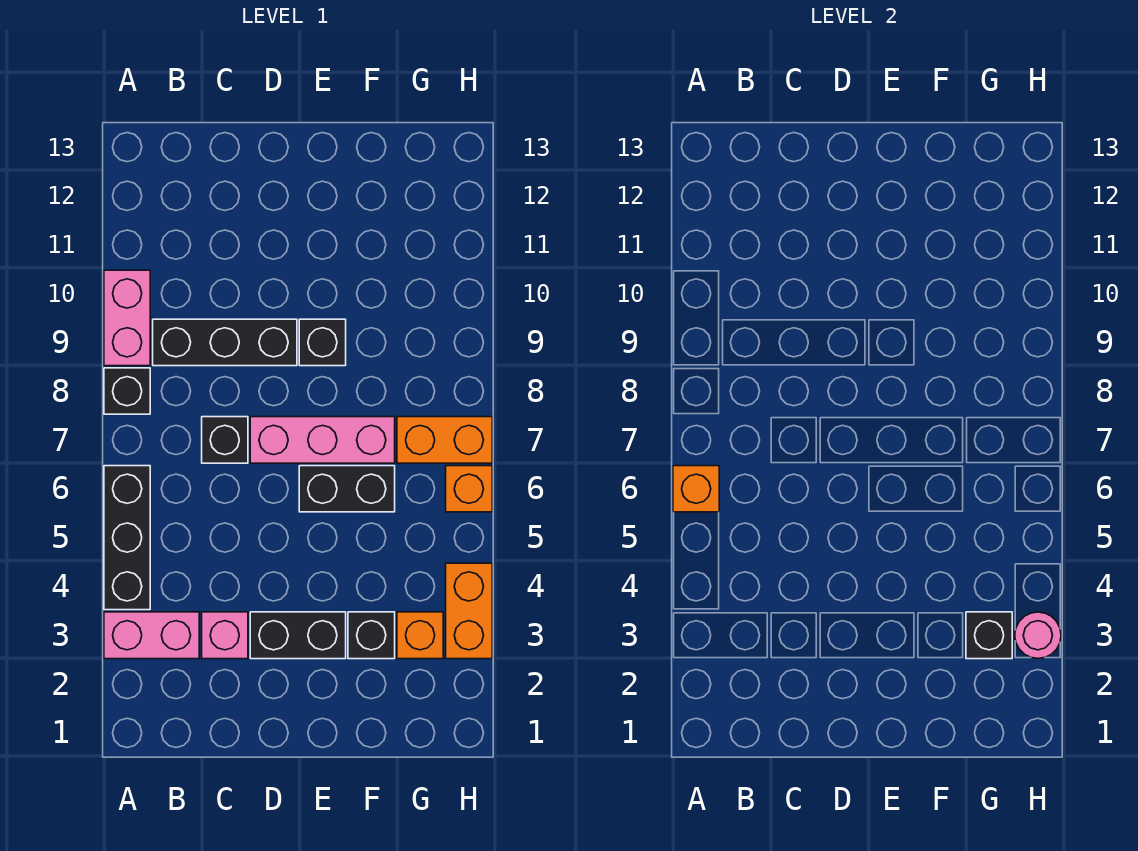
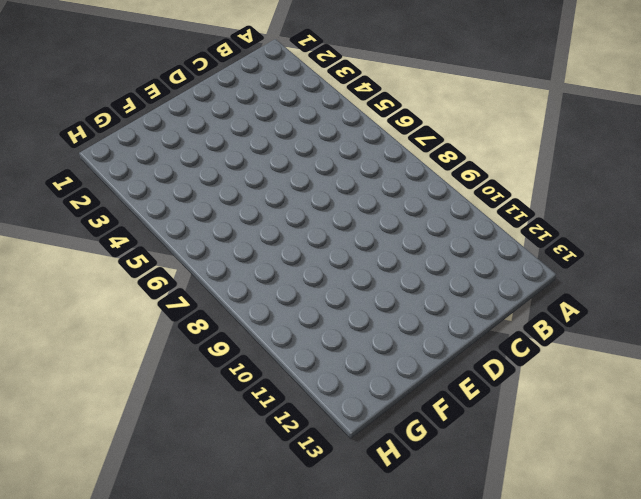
none -> pink 1x2 brick [104,612,199,659]
none -> black 1x3 brick [104,466,150,610]
none -> black 1x1 brick [104,368,150,414]

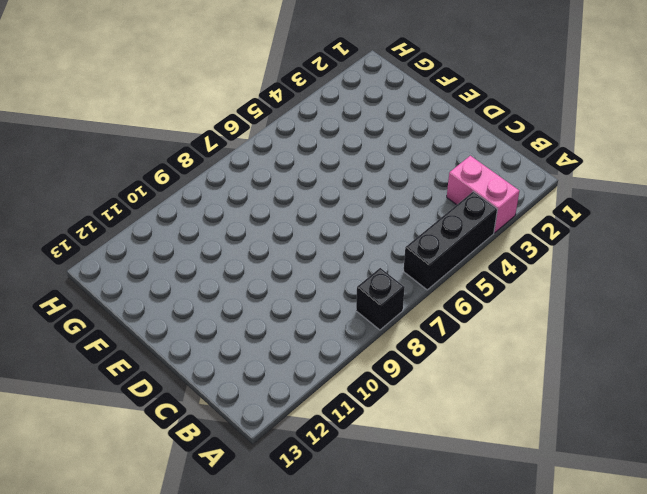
none -> pink 1x2 brick [104,270,150,366]
none -> black 1x3 brick [153,319,297,366]
none -> pink 1x1 brick [202,612,248,659]

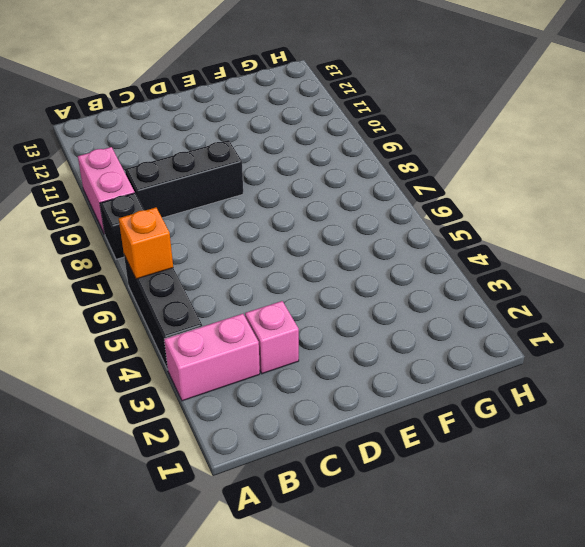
none -> black 1x1 brick [202,417,248,463]
none -> black 1x2 brick [250,612,346,659]
none -> pink 1x3 brick [250,417,395,463]

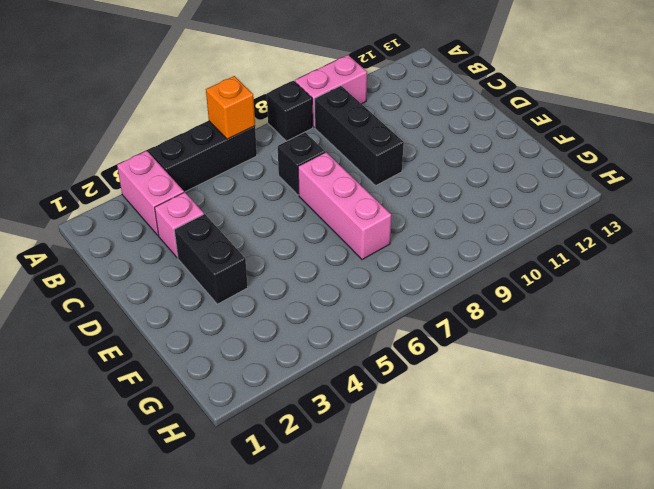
none -> black 1x2 brick [299,466,395,512]
none -> black 1x1 brick [299,319,346,366]
none -> black 1x1 brick [348,612,395,659]

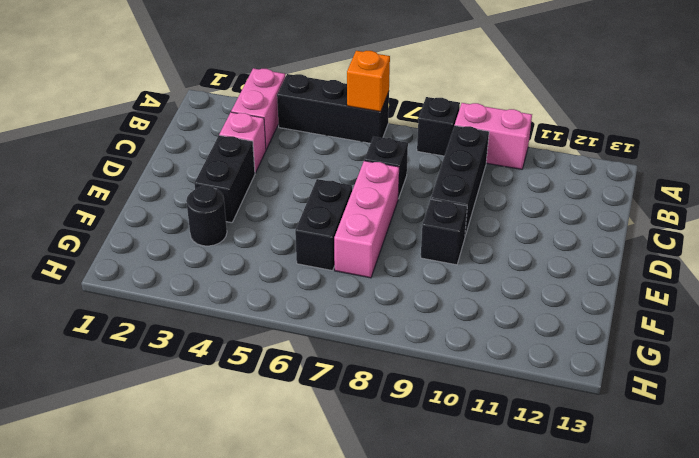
black 1x1 round brick [186,186,227,246] -> black 1x1 brick [348,612,395,659]
none -> orange 1x1 brick [397,612,443,659]
none -> orange 1x2 brick [397,417,492,463]
none -> orange 1x2 brick [446,563,492,659]

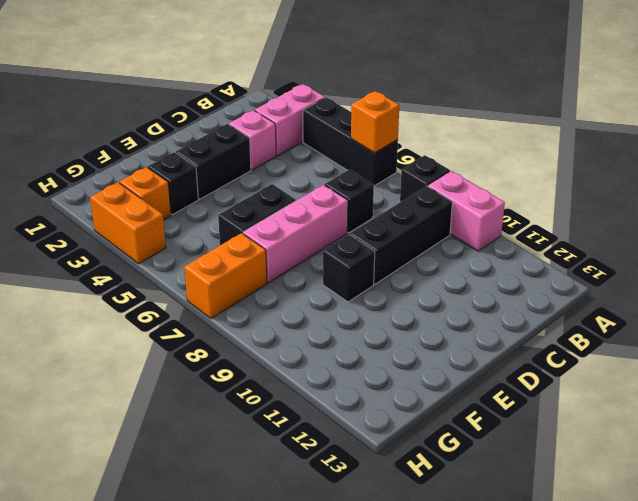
none -> orange 1x1 brick [446,466,492,512]
none -> black 1x1 brick [966,612,1012,659]
none -> pink 1x1 round brick [1015,612,1061,659]

